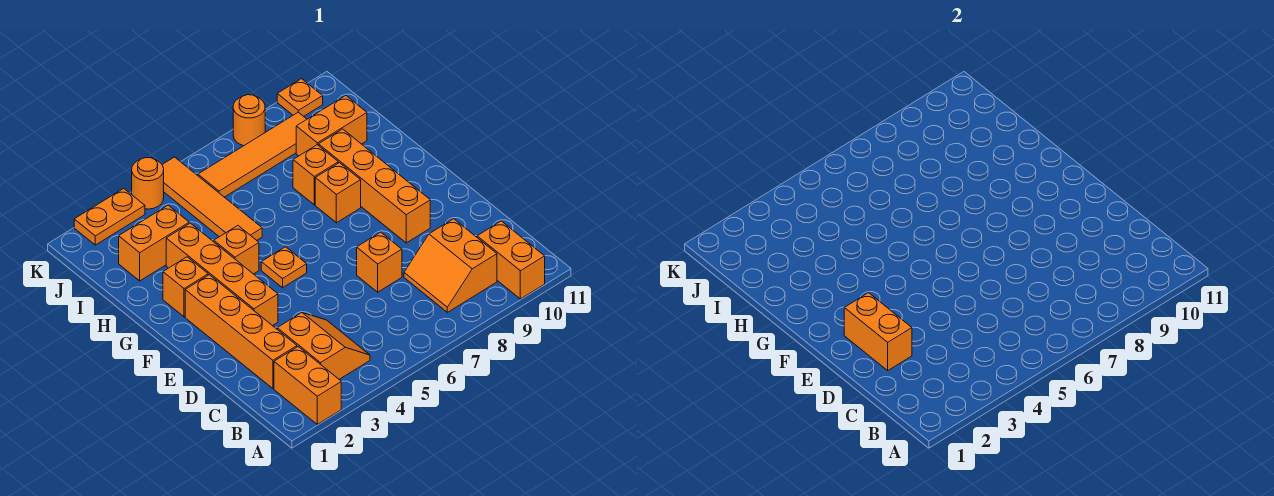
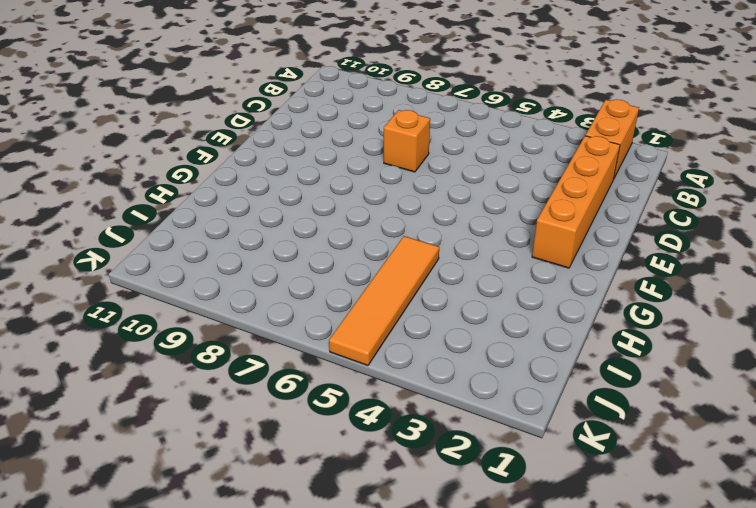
none -> orange 1x2 brick [477,221,545,299]
none -> orange 2x2 slope [277,313,370,379]
none -> orange 2x2 slope [404,219,497,312]

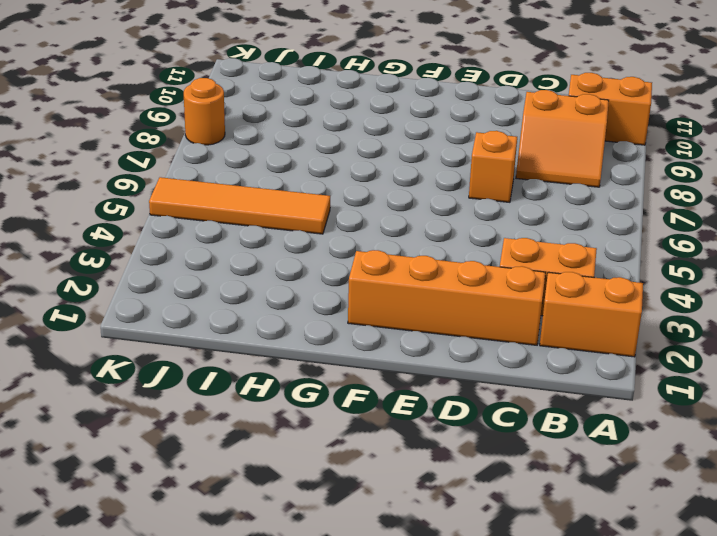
none -> orange 1x4 brick [166,223,278,326]
none -> orange 1x4 brick [319,129,430,243]
none -> orange 1x1 plate [261,247,307,288]

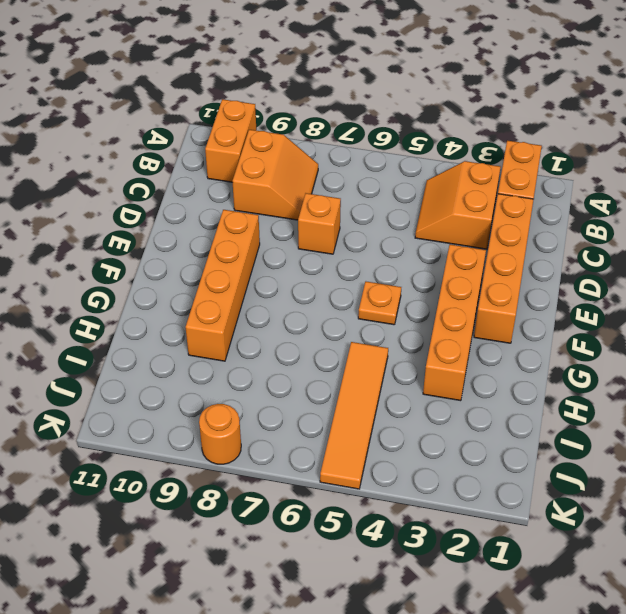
none -> orange 1x1 brick [163,257,208,317]
none -> orange 1x1 brick [214,226,259,274]
none -> orange 1x1 brick [315,163,361,223]

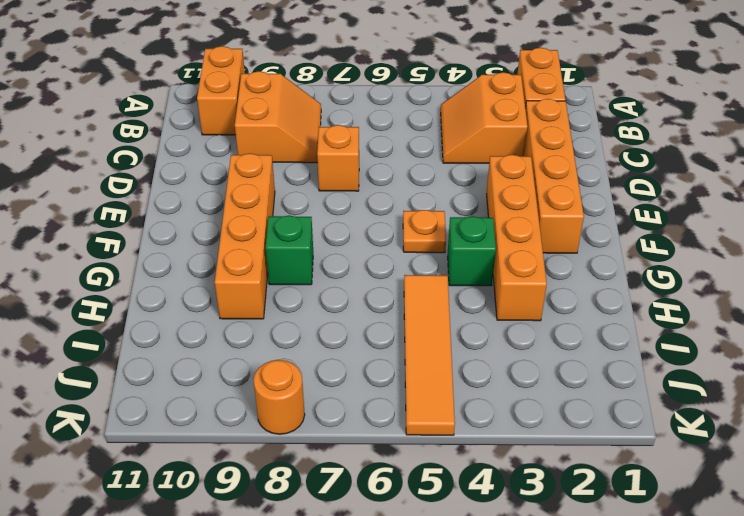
green 1x1 brick [448,216,496,286] -> orange 1x1 brick [214,226,259,274]
green 1x1 brick [266,215,313,285] -> orange 1x1 brick [315,163,361,223]
none -> orange 1x1 brick [163,257,208,317]
none -> orange 1x1 brick [293,145,338,205]
none -> orange 1x2 brick [119,205,189,281]

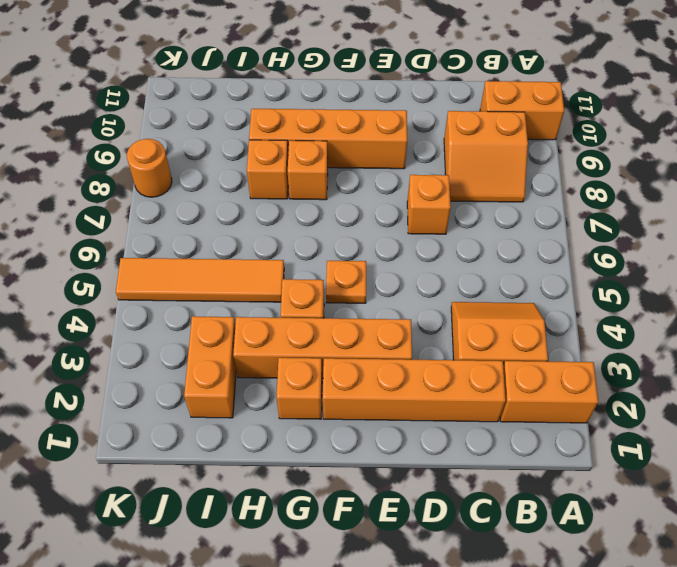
none -> orange 1x2 brick [296,96,367,156]
none -> orange 1x4 tile [198,112,307,197]
none -> orange 1x2 plate [74,188,145,245]

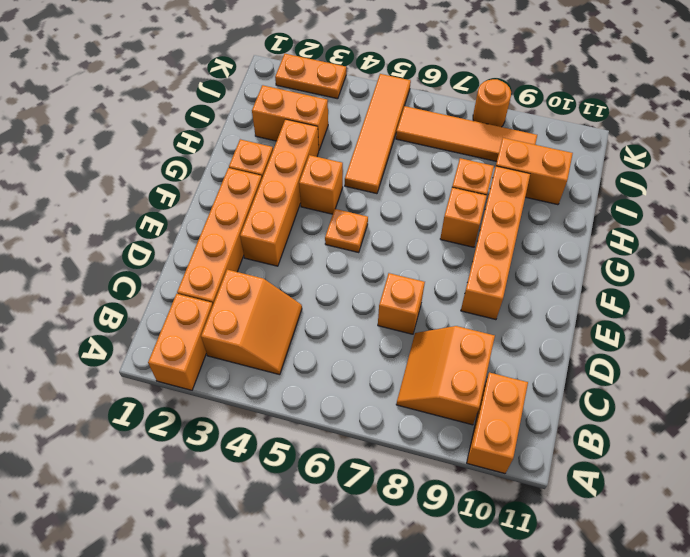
none -> orange 1x1 round brick [132,158,164,209]
none -> orange 1x1 plate [277,79,323,116]
none -> orange 1x2 brick [844,293,912,370]

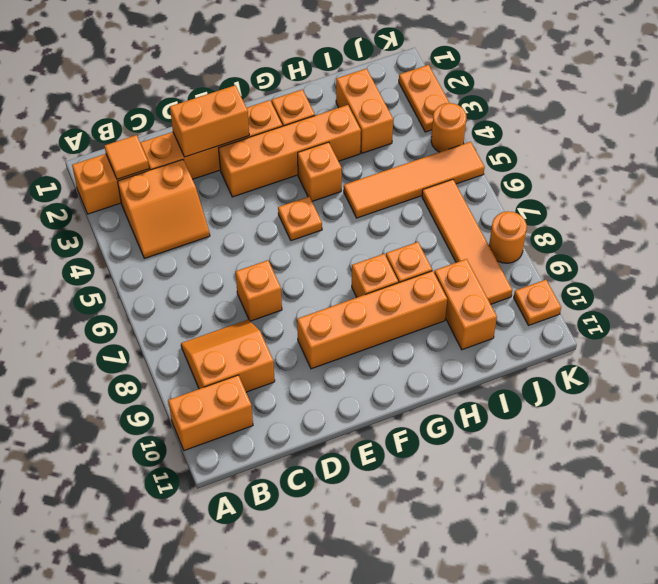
orange 1x1 tile [105,135,149,179] -> none

